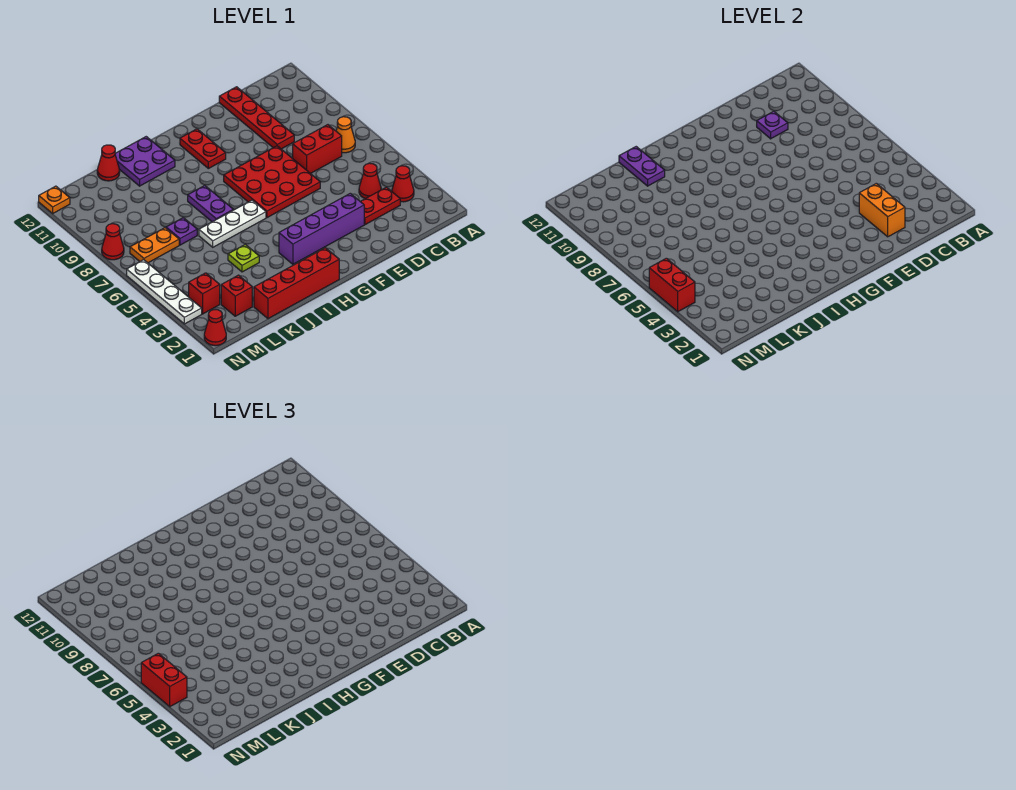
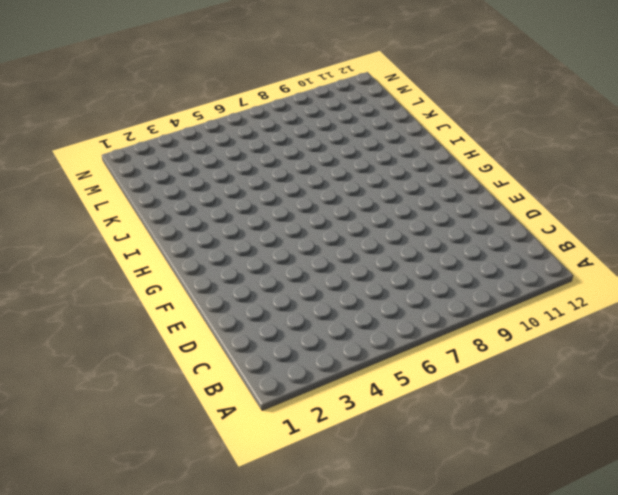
none -> red 1x1 cone [392,166,414,202]
none -> orange 1x1 cone [336,117,355,153]
none -> red 1x2 plate [361,187,400,225]

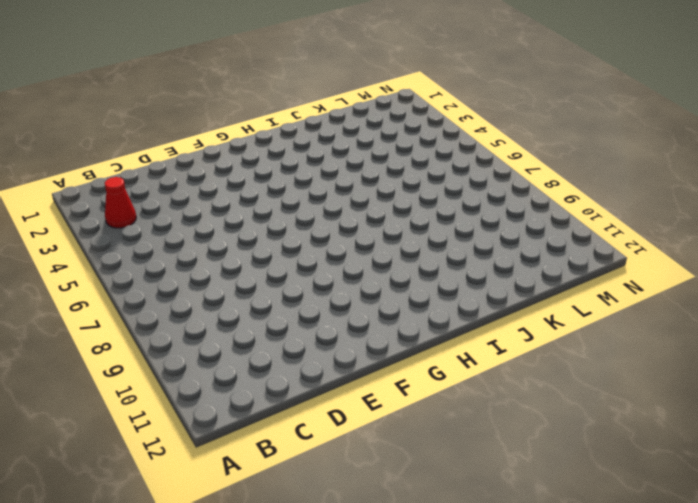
none -> orange 1x1 cone [336,117,355,153]
none -> red 1x2 plate [361,187,400,225]
none -> red 1x1 cone [359,163,381,199]

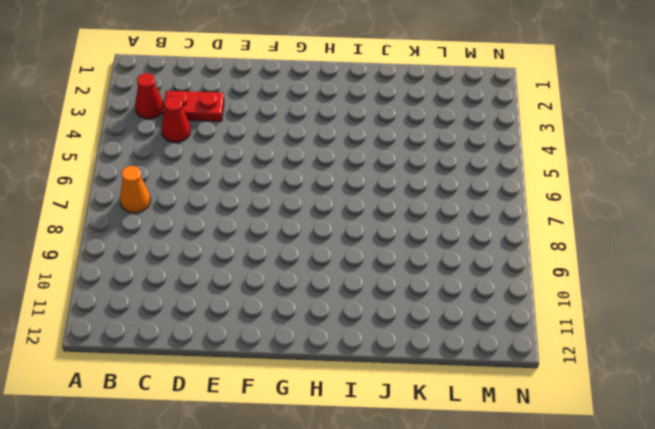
none -> red 1x2 brick [293,125,342,174]
none -> red 1x4 plate [219,87,294,149]
none -> purple 1x4 brick [279,193,364,264]

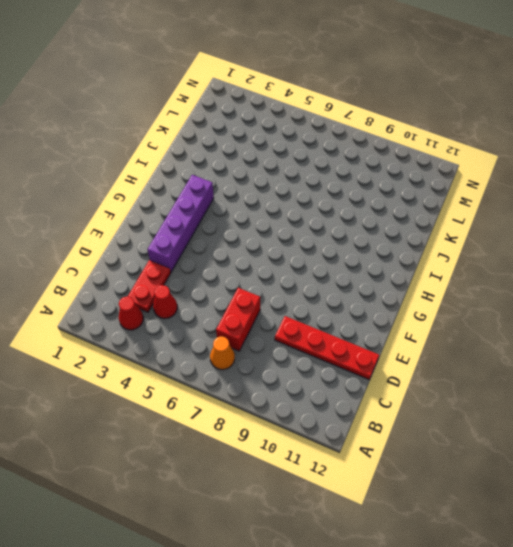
none -> red 3x3 plate [224,146,320,218]
none -> red 1x2 plate [180,129,226,169]
none -> red 1x4 brick [254,248,339,319]

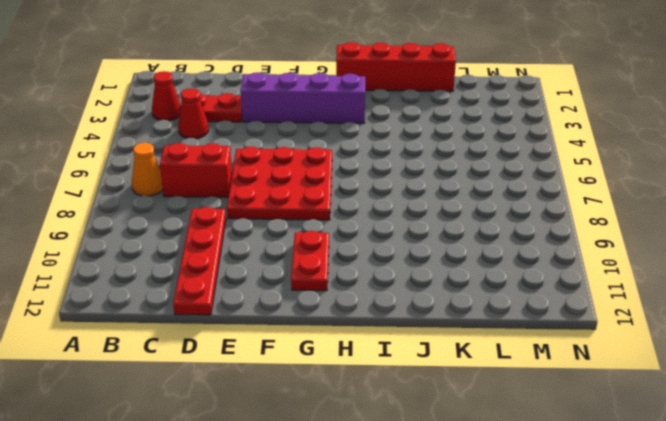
none -> white 1x3 plate [199,200,266,247]
none -> purple 1x2 plate [188,186,233,222]
none -> purple 2x2 plate [115,137,175,186]

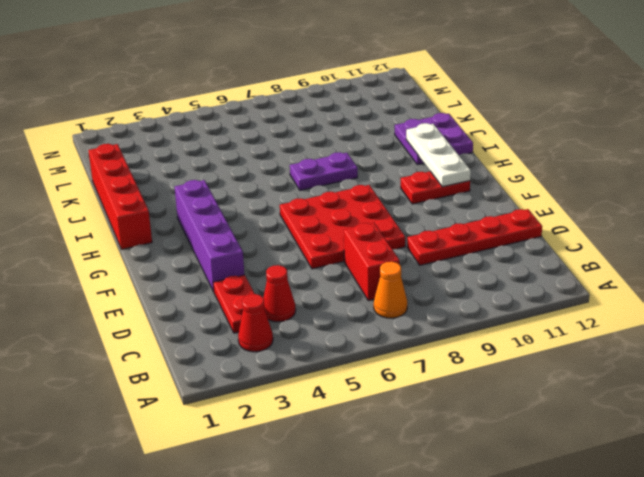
white 1x3 plate [406,123,471,187] -> white 1x3 plate moved to [199,200,266,247]
none -> lime 1x1 plate [228,245,259,272]
none -> purple 1x1 plate [166,218,197,245]
none -> red 1x1 cone [97,145,120,181]

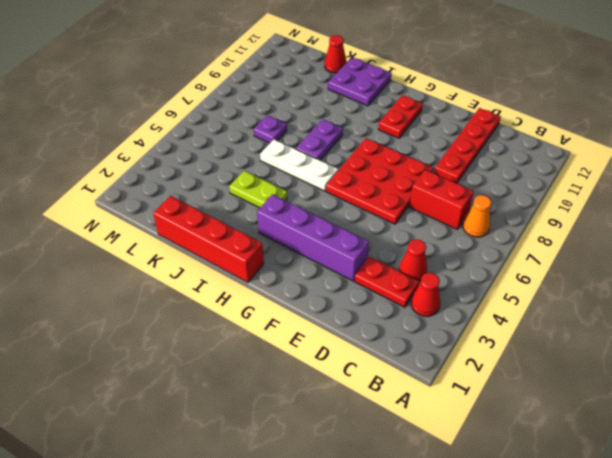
lime 1x2 plate [229,171,287,208] -> lime 1x1 plate [228,245,259,272]
none -> red 1x1 brick [221,275,252,316]
none -> orange 1x2 plate [130,228,179,263]
none -> red 1x1 brick [189,273,220,314]

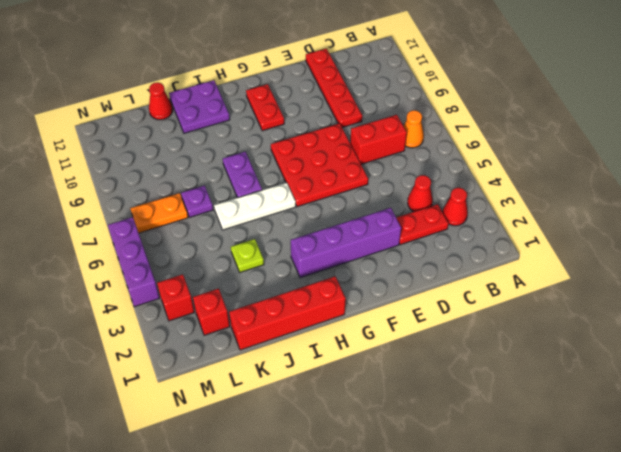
purple 1x3 brick [108,217,159,307] -> white 1x4 plate [127,260,202,324]
none -> red 1x1 cone [204,310,226,346]
none -> red 1x1 cone [102,224,124,260]
none -> orange 1x1 plate [39,186,70,213]

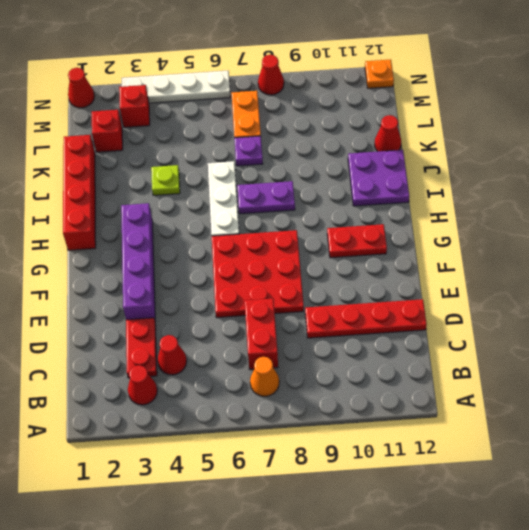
none -> orange 1x2 brick [859,183,905,237]
none -> purple 1x1 plate [757,111,788,139]
none -> purple 1x2 plate [619,147,665,186]

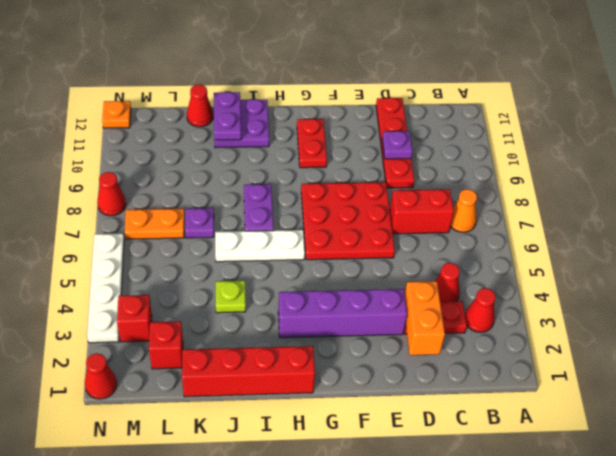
none -> red 1x2 brick [649,258,695,312]
none -> red 1x2 brick [141,653,187,707]

